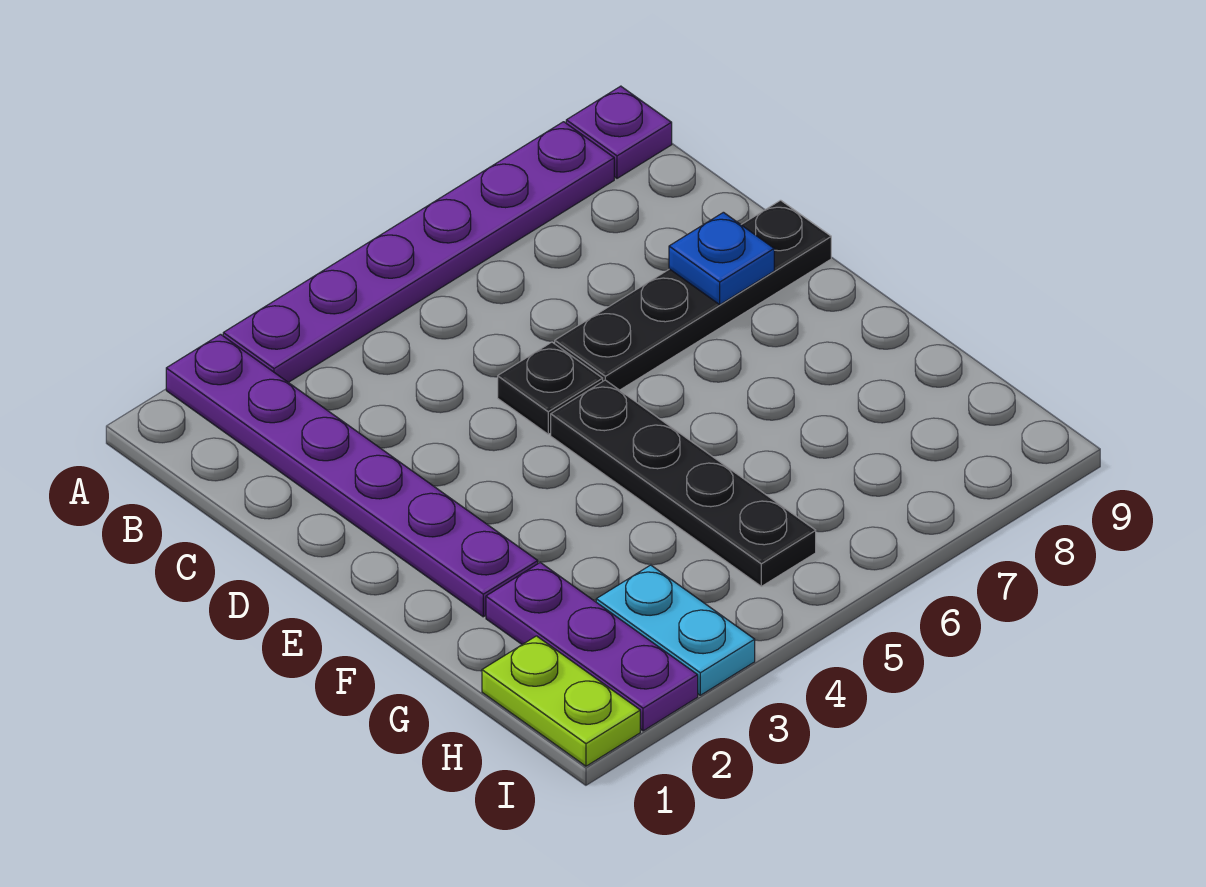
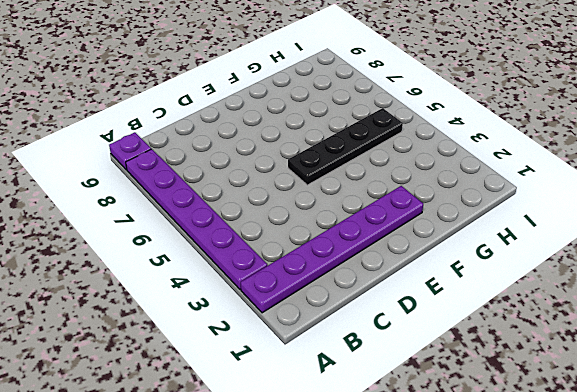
none -> black 1x1 plate [498,342,603,434]
none -> black 1x4 plate [555,200,831,390]

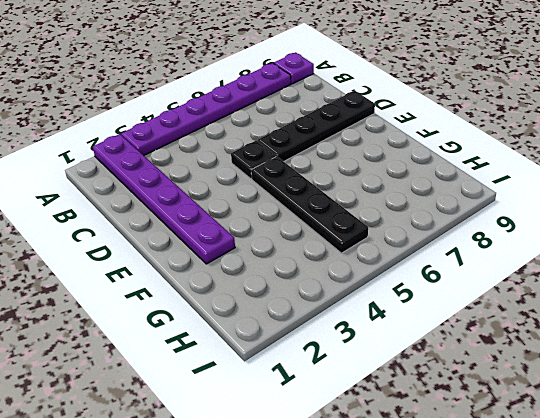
none -> purple 1x3 plate [486,563,698,731]
none -> lime 1x2 plate [482,636,640,766]

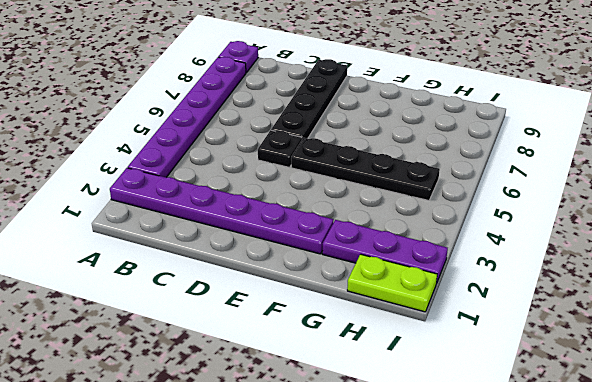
none -> cyan 1x2 plate [596,565,755,695]
none -> blue 1x1 plate [669,212,774,304]

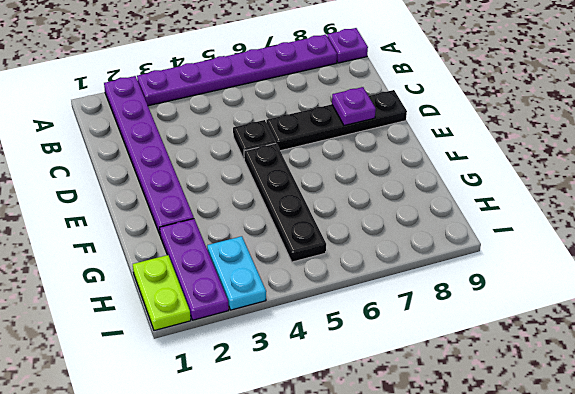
purple 1x1 plate [332,87,376,126] -> blue 1x1 plate [669,212,774,304]

